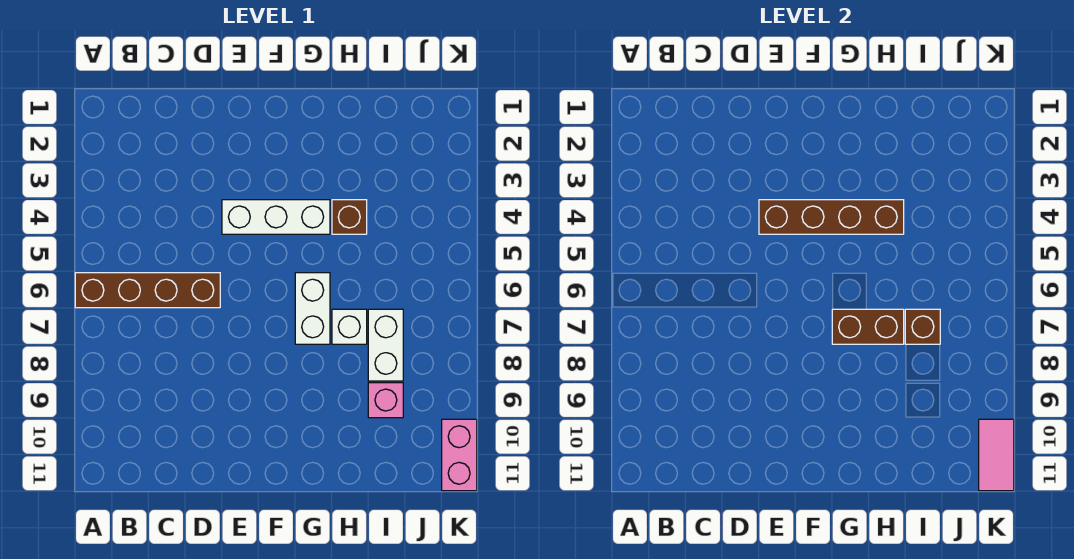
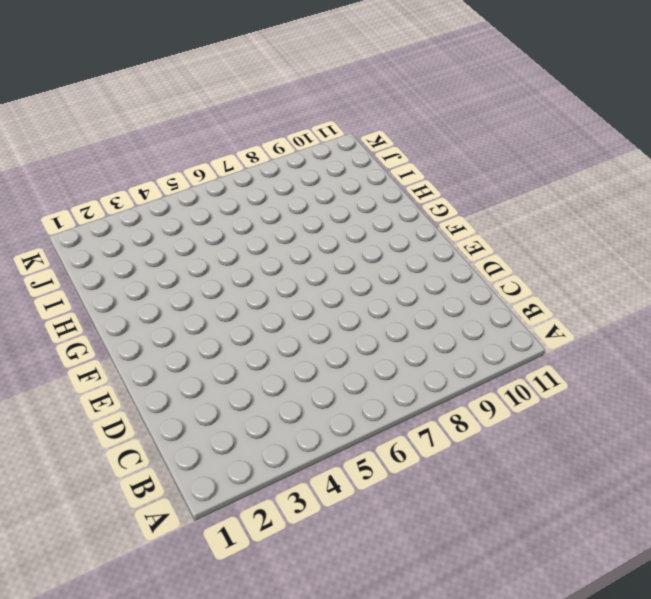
none -> brown 1x4 brick [75,273,220,308]
none -> white 1x3 brick [222,200,330,234]
none -> white 1x2 brick [295,273,330,344]

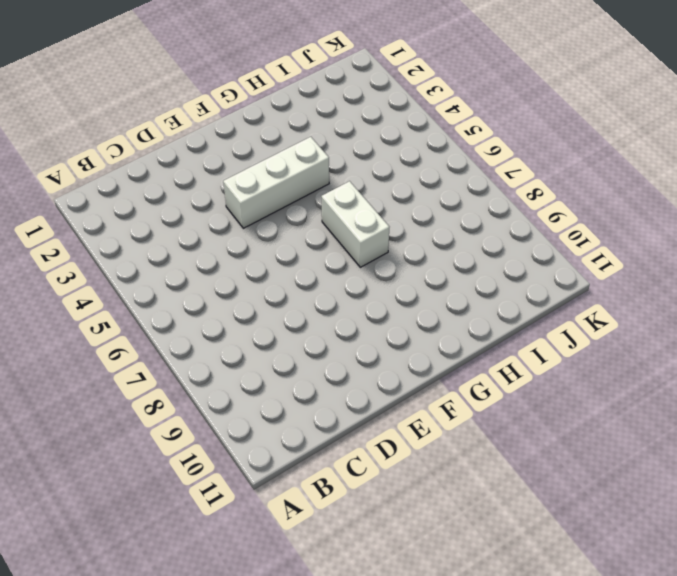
none -> brown 1x4 brick [75,273,220,308]
none -> brown 1x1 brick [332,200,367,234]
none -> white 1x1 brick [332,309,367,344]

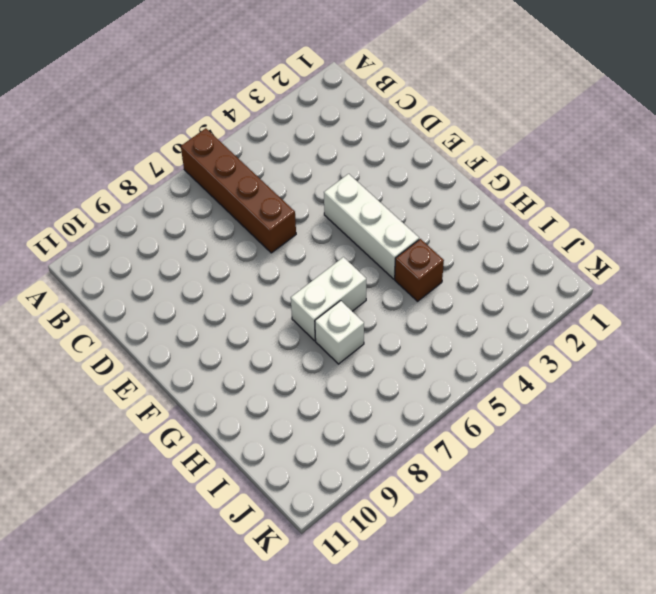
none -> white 1x2 brick [368,309,403,381]
none -> pink 1x1 brick [368,383,403,418]
none -> pink 1x2 brick [442,419,477,491]

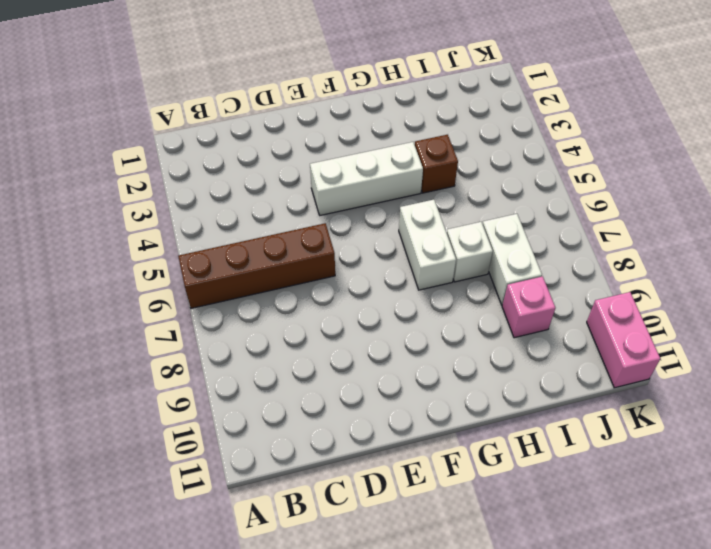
none -> brown 1x4 brick [759,200,904,234]
none -> brown 1x2 brick [832,309,904,344]
none -> brown 1x1 brick [905,309,940,344]

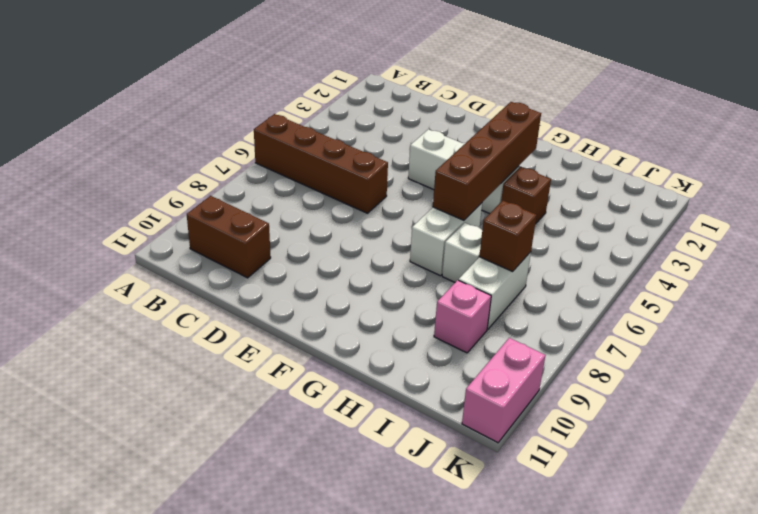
brown 1x2 brick [187,196,271,278] -> brown 1x2 brick moved to [832,309,904,344]
brown 1x4 brick [433,102,541,220] -> brown 1x4 brick turned to [759,200,904,234]
none -> pink 1x2 tile [979,419,1014,491]

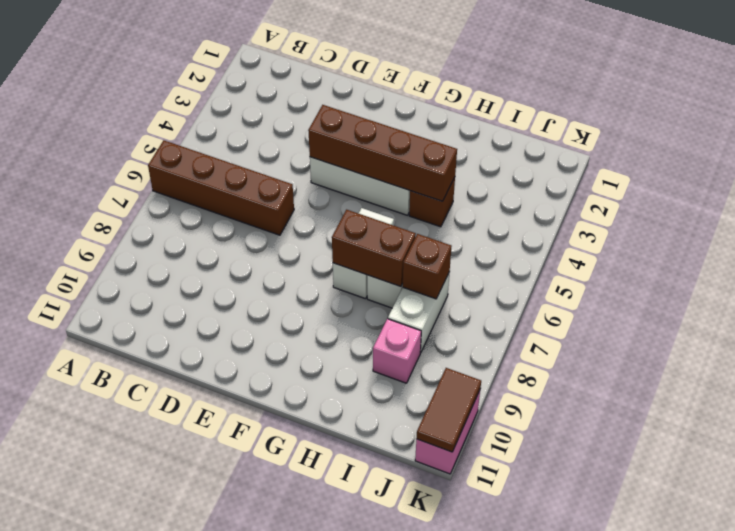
brown 1x2 tile [417,368,481,452] -> pink 1x2 tile [979,419,1014,491]

